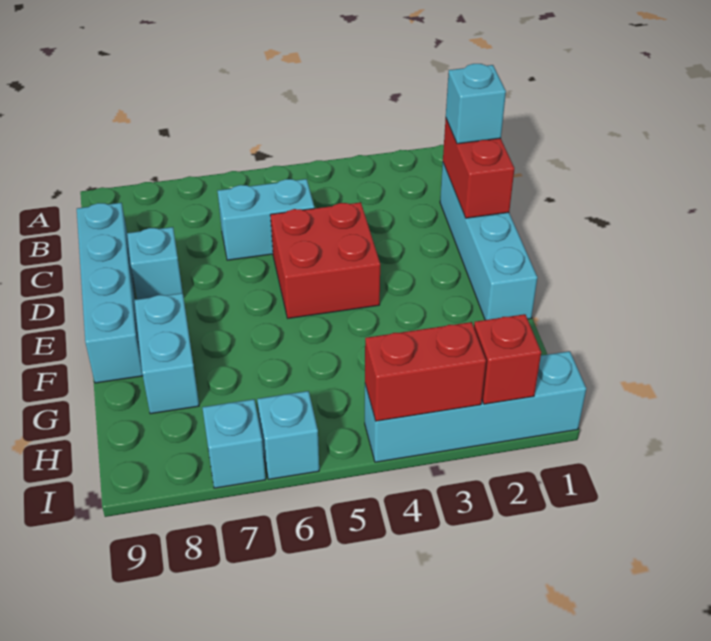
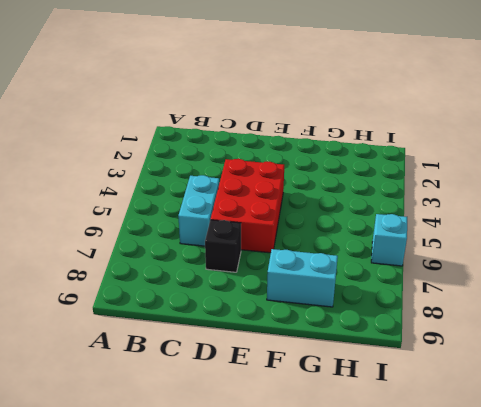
red 2x3 brick [211,159,284,253] -> red 2x2 brick [270,202,380,318]
black 1x1 brick [205,220,241,272] -> none
none -> cyan 1x4 brick [440,163,537,320]
none -> cyan 1x4 brick [77,203,143,383]
none -> cyan 1x1 brick [127,227,183,299]

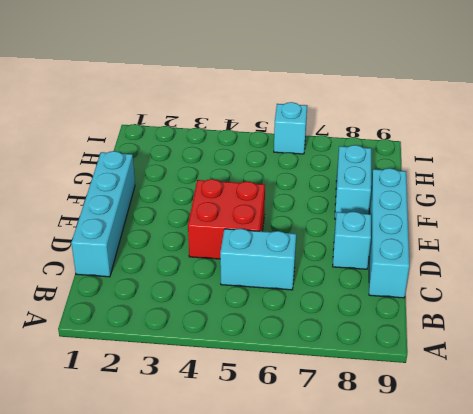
none -> cyan 1x4 brick [365,351,586,462]
none -> cyan 1x1 brick [202,399,266,488]
none -> red 1x2 brick [443,119,514,218]

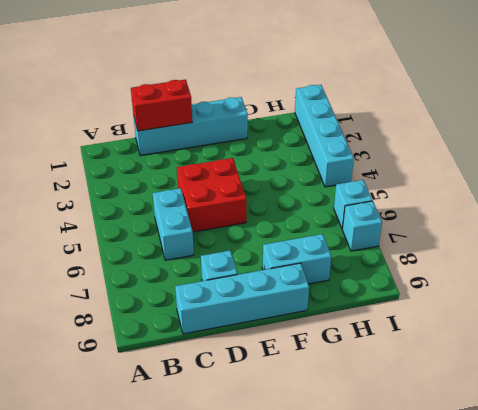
none -> red 1x1 brick [474,314,541,404]
none -> red 1x2 brick [365,322,486,421]
none -> cyan 1x1 brick [446,64,506,144]

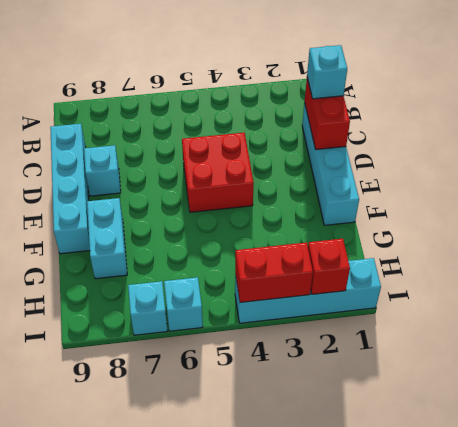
none -> cyan 1x2 brick [218,179,314,260]

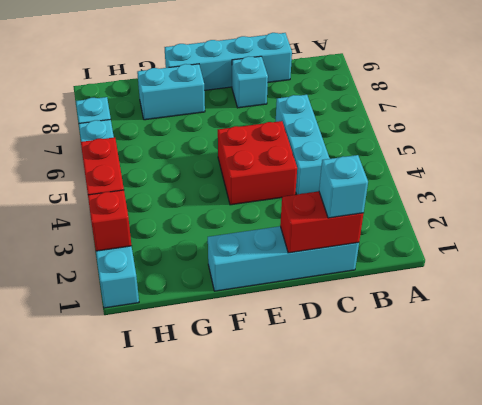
cyan 1x3 brick [276,95,330,195] -> cyan 1x2 brick [218,179,314,260]

